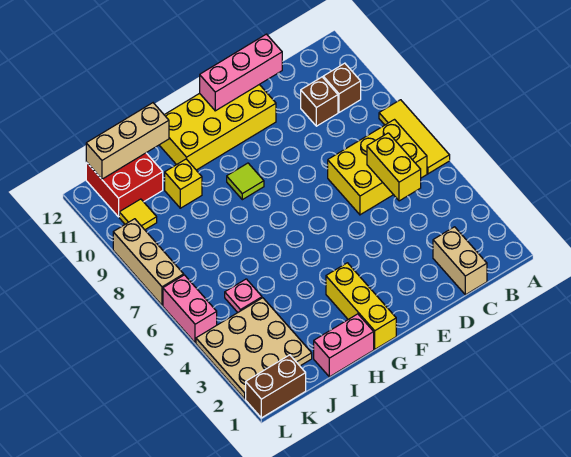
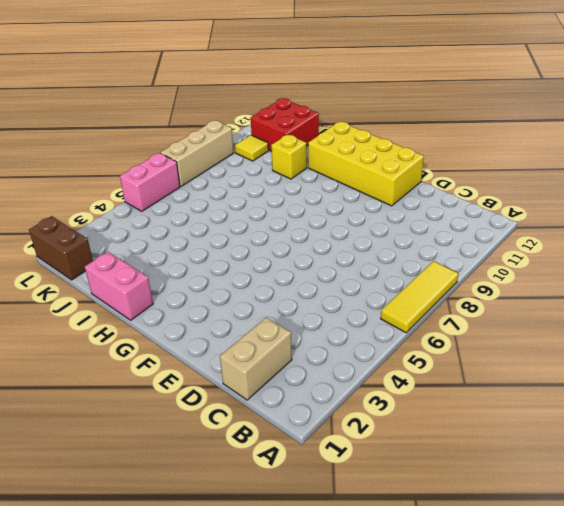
none -> yellow 2x3 brick [328,120,427,215]
none -> brown 1x1 brick [323,63,361,112]
none -> brown 1x1 brick [301,77,338,126]

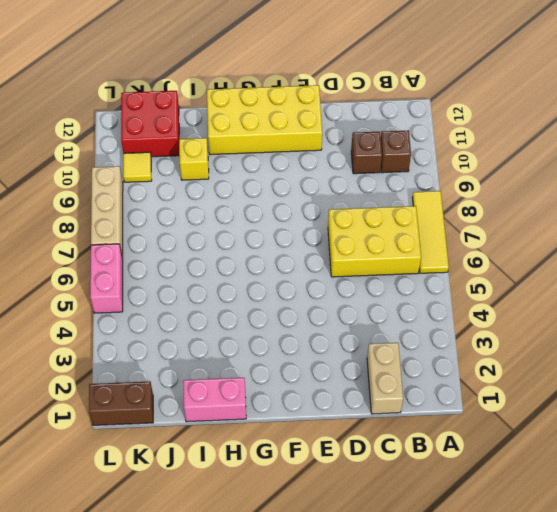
none -> yellow 1x3 brick [326,263,396,349]
none -> lime 1x1 tile [227,163,264,200]
none -> tan 3x3 plate [196,298,312,399]

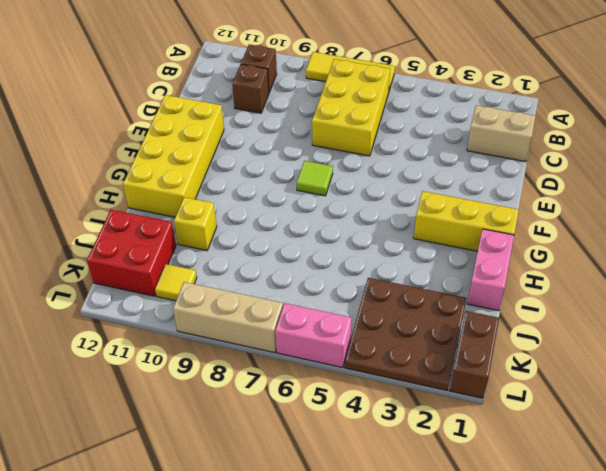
lime 1x1 tile [297,161,333,196] -> lime 1x1 tile moved to [227,163,264,200]
brown 3x3 plate [345,278,467,391] -> tan 3x3 plate [196,298,312,399]
none -> pink 1x1 plate [225,279,262,312]
none -> yellow 1x2 brick [367,133,421,201]
none -> pink 1x3 brick [200,34,282,111]

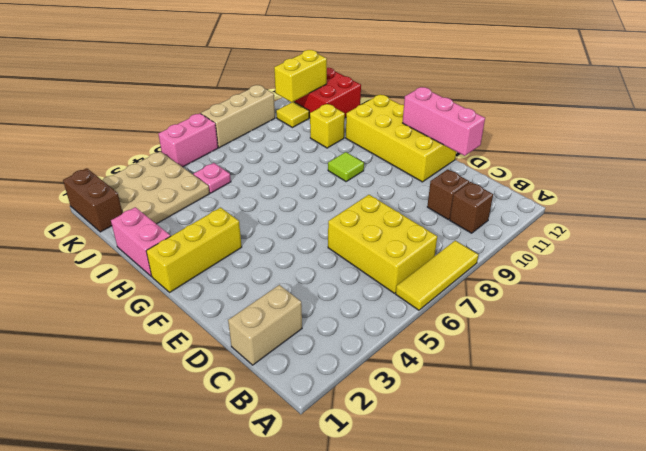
yellow 1x2 brick [274,50,327,102] -> yellow 1x2 brick moved to [367,133,421,201]
none -> tan 1x3 brick [86,103,169,179]

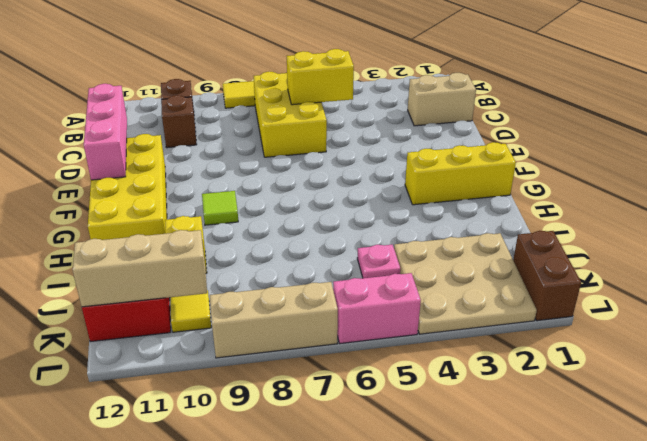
tan 1x3 brick [73,230,207,307] -> tan 1x3 brick turned to [86,103,169,179]
none -> pink 1x2 brick [314,314,374,377]

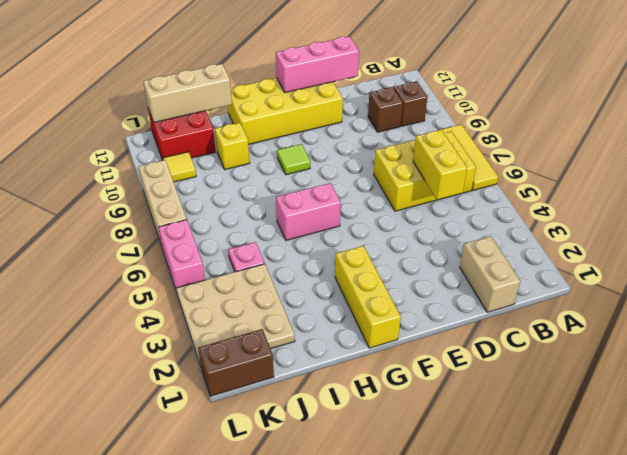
pink 1x2 brick [276,183,341,240] -> pink 1x2 brick moved to [314,314,374,377]

